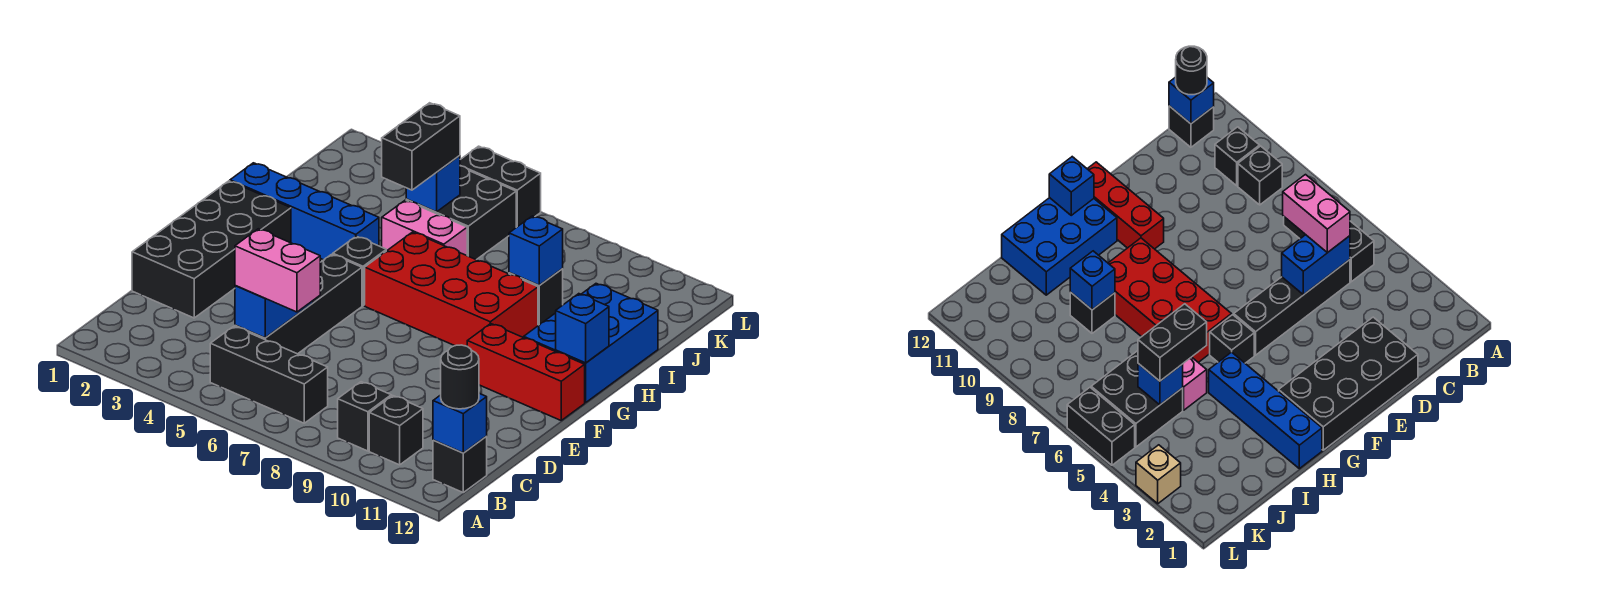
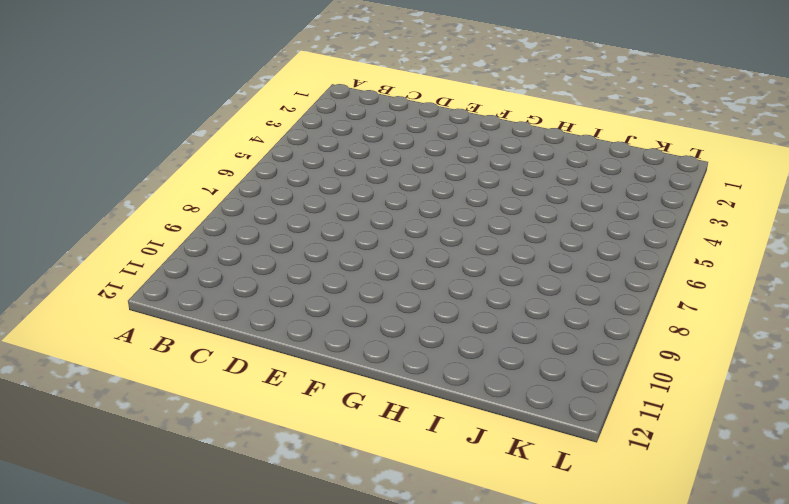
none -> black 1x3 brick [210,326,328,423]
none -> black 1x1 brick [338,382,391,451]
none -> black 1x1 brick [369,396,423,465]

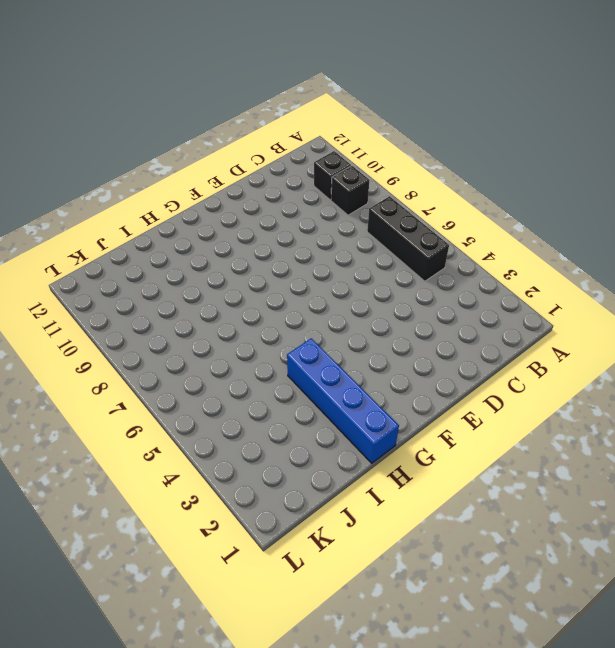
none -> black 1x1 brick [433,437,487,492]
none -> black 1x4 brick [235,254,362,354]
none -> black 2x4 brick [132,181,291,318]

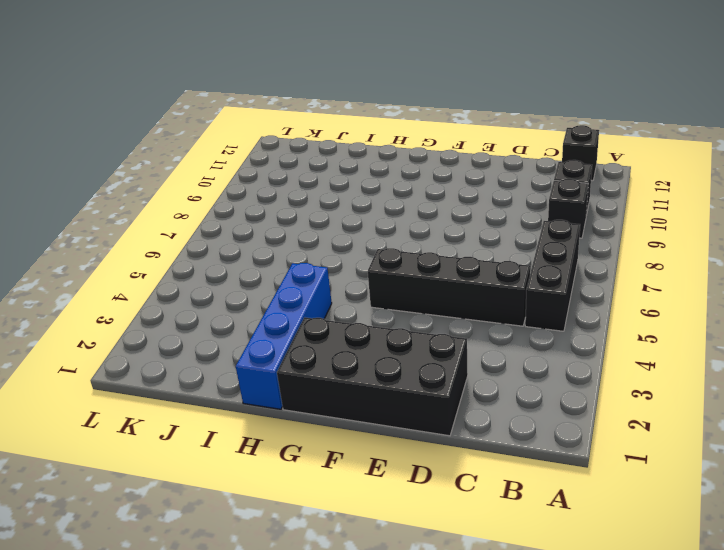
none -> red 1x3 brick [467,323,585,420]
none -> black 1x1 brick [333,236,386,306]
none -> red 2x4 brick [365,232,538,346]

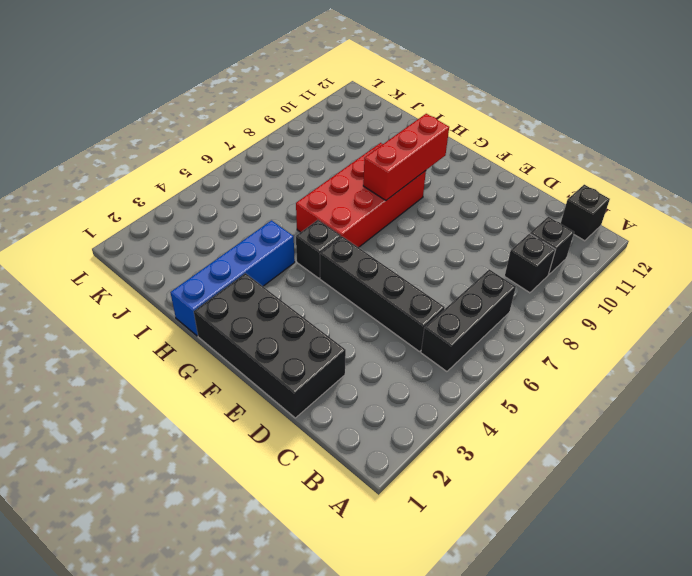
red 1x3 brick [363,114,449,200] -> red 1x3 brick moved to [467,323,585,420]
none -> blue 2x3 brick [524,284,658,403]
none -> pink 1x2 brick [382,200,467,256]
none -> black 1x1 brick [509,269,563,325]

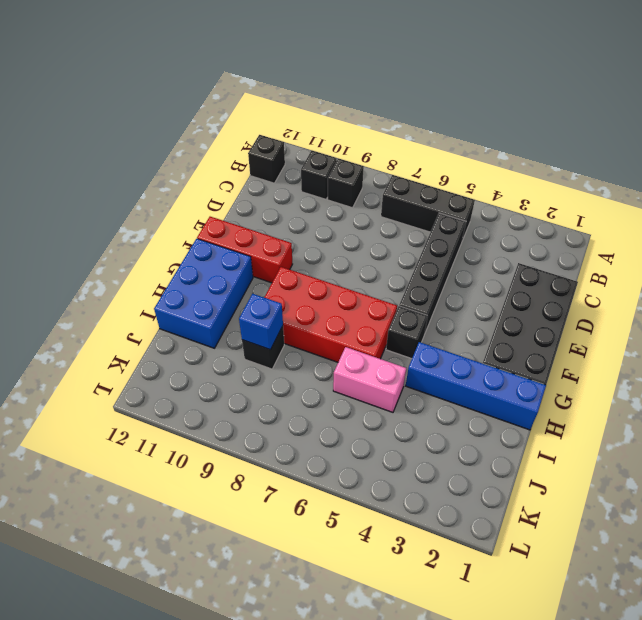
none -> black 2x2 brick [406,166,516,260]
none -> tan 1x1 brick [1136,445,1181,504]
none -> black 1x2 brick [460,146,541,227]

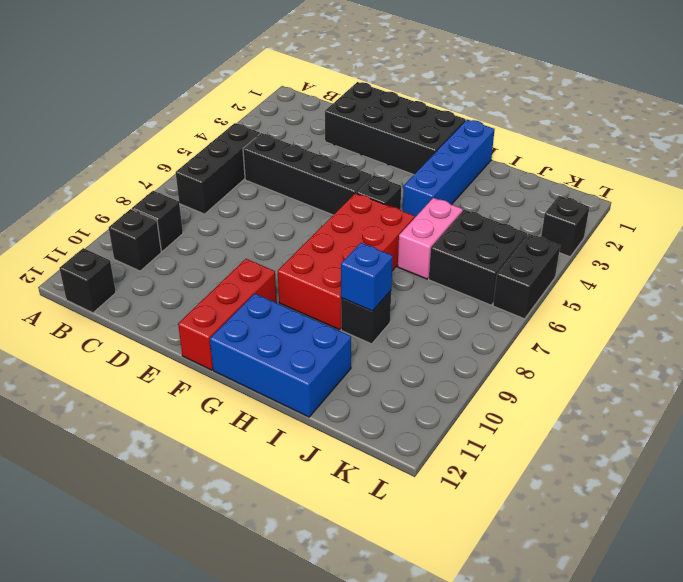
black 1x1 brick [541,196,590,257] -> tan 1x1 brick [1136,445,1181,504]
none -> blue 1x1 brick [433,393,487,453]
none -> blue 1x2 brick [235,286,313,338]
none -> blue 1x1 brick [556,294,609,363]

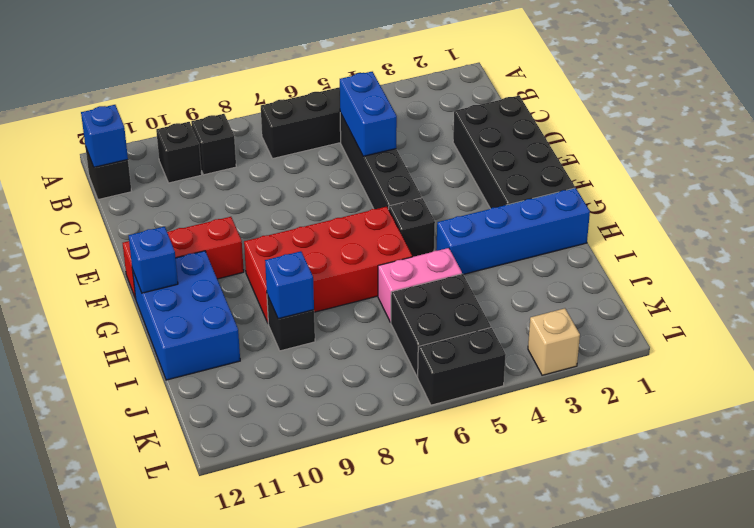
none -> blue 1x1 brick [406,156,460,212]
none -> black 1x1 round brick [441,345,479,409]
none -> pink 1x2 brick [235,229,320,312]

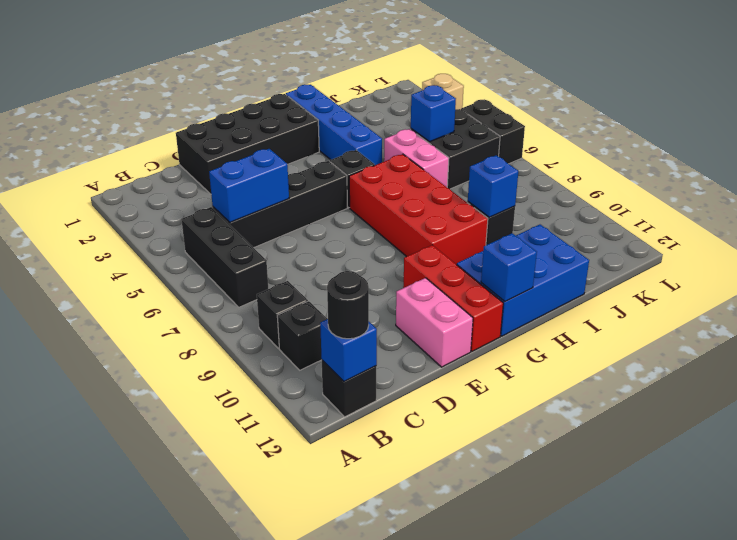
pink 1x2 brick [396,278,473,367] -> pink 1x2 brick moved to [235,229,320,312]
none -> black 1x2 brick [382,103,460,190]

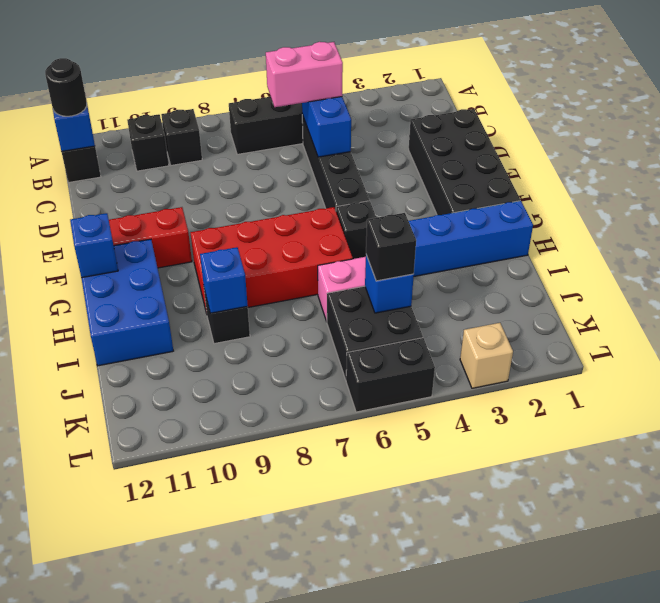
black 1x1 brick [366,213,416,281] -> black 1x2 brick [382,103,460,190]

